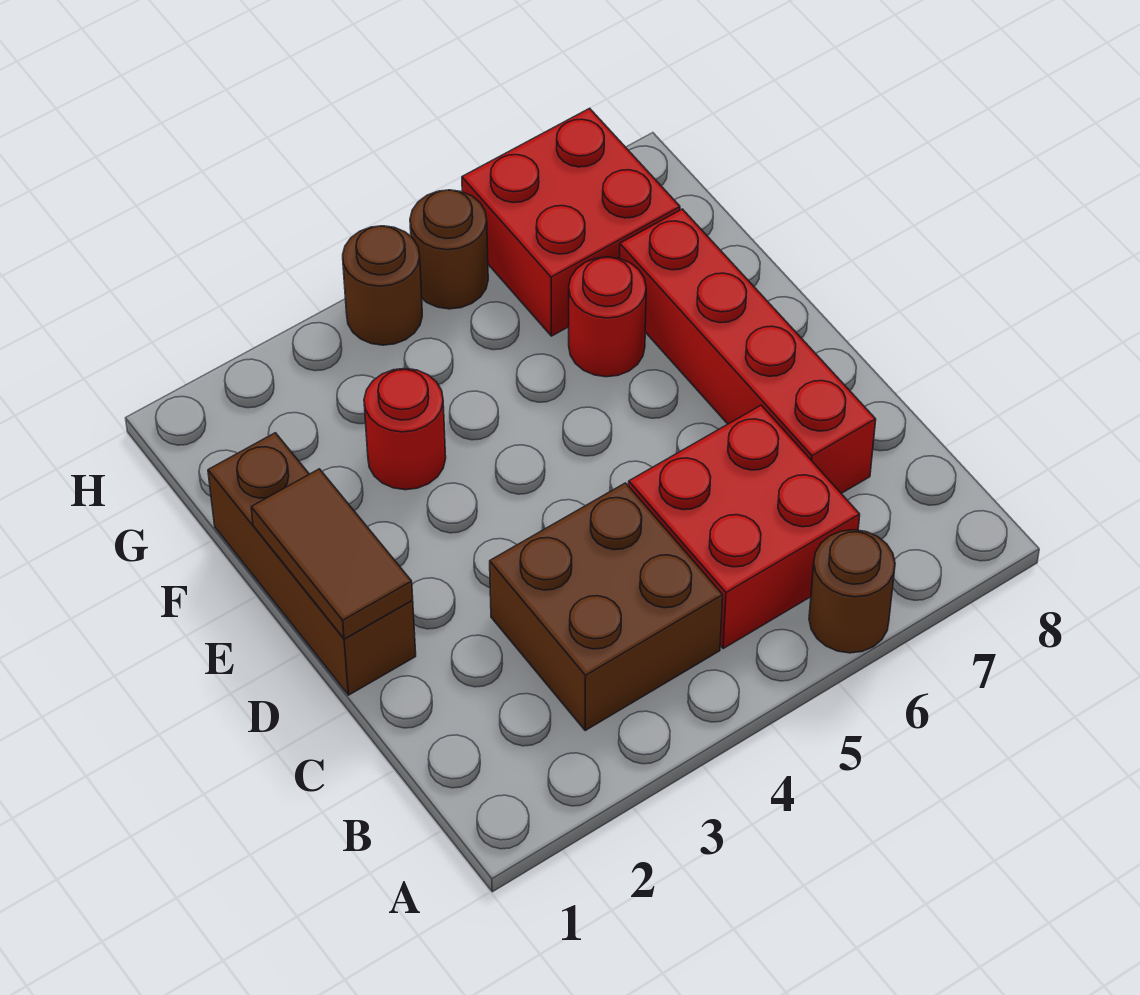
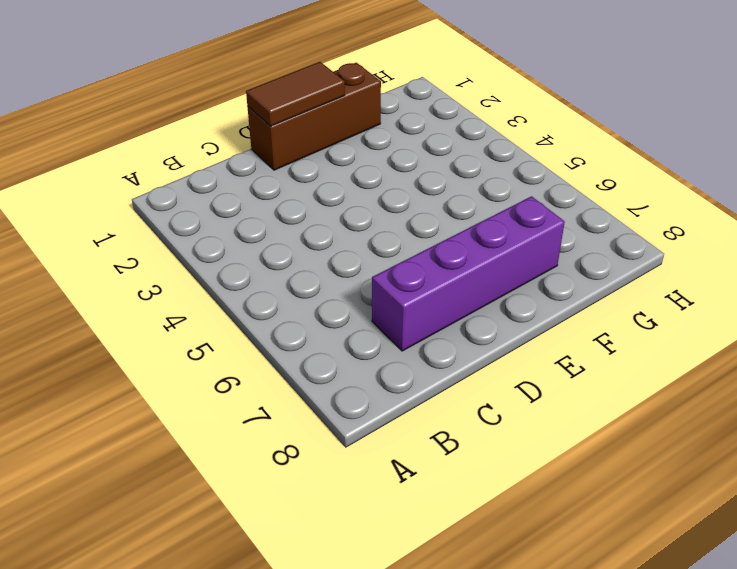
purple 1x4 brick [372,196,565,351] -> red 1x4 brick [620,209,876,493]
none -> brown 1x1 round brick [809,530,895,653]
none -> brown 2x2 brick [490,483,723,730]

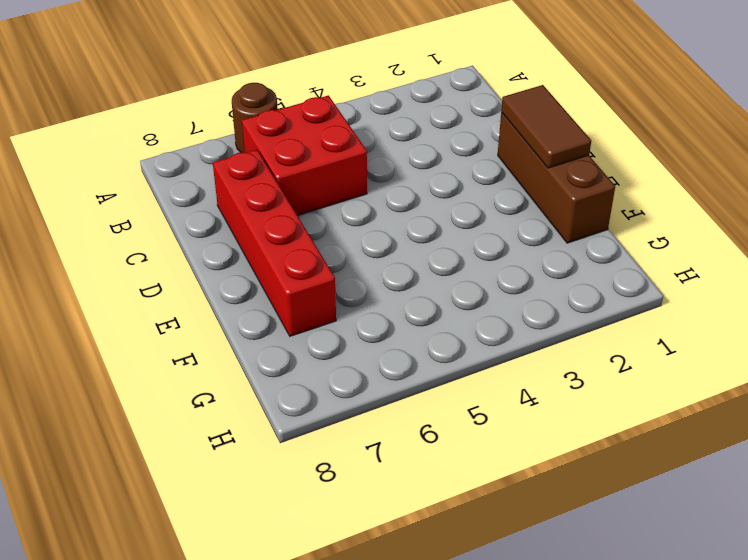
none -> brown 2x2 brick [490,483,723,730]
none -> red 1x1 round brick [364,369,446,490]

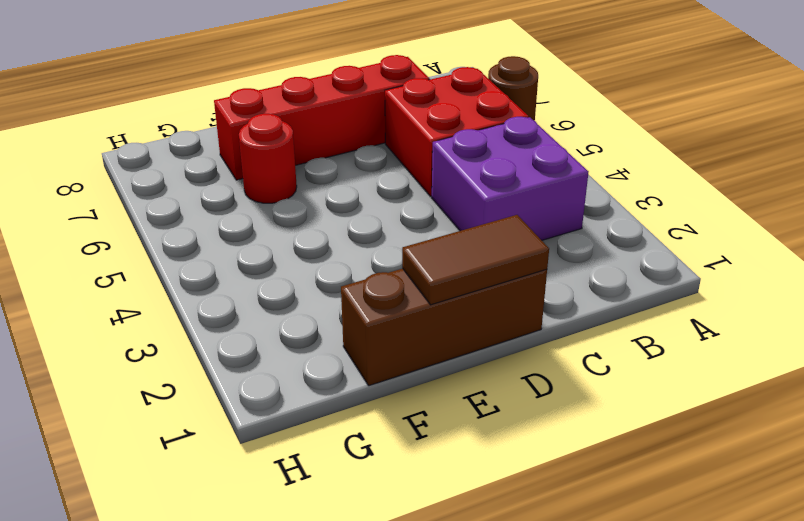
purple 2x2 brick [432,117,588,240] -> brown 2x2 brick [490,483,723,730]
none -> red 1x1 round brick [364,369,446,490]
none -> red 2x2 brick [462,108,680,336]

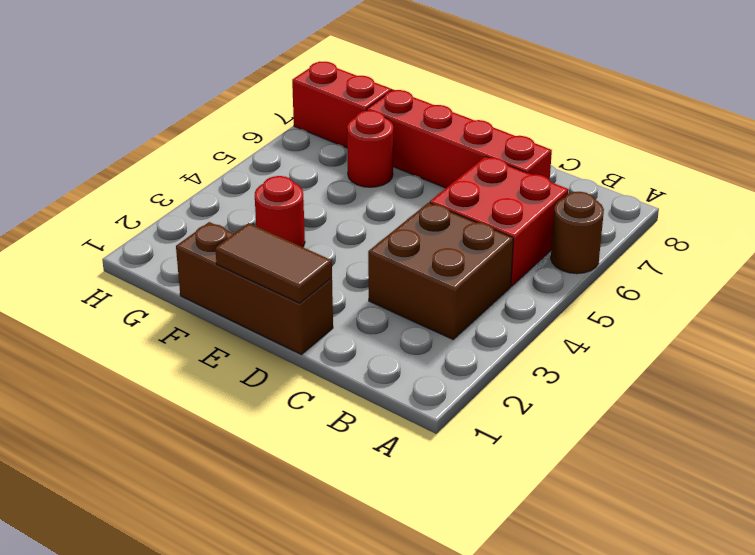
red 1x2 brick [292,62,392,148] -> red 2x2 brick [462,108,680,336]
none -> brown 1x1 round brick [343,226,422,345]
none -> brown 1x1 round brick [410,190,488,309]

